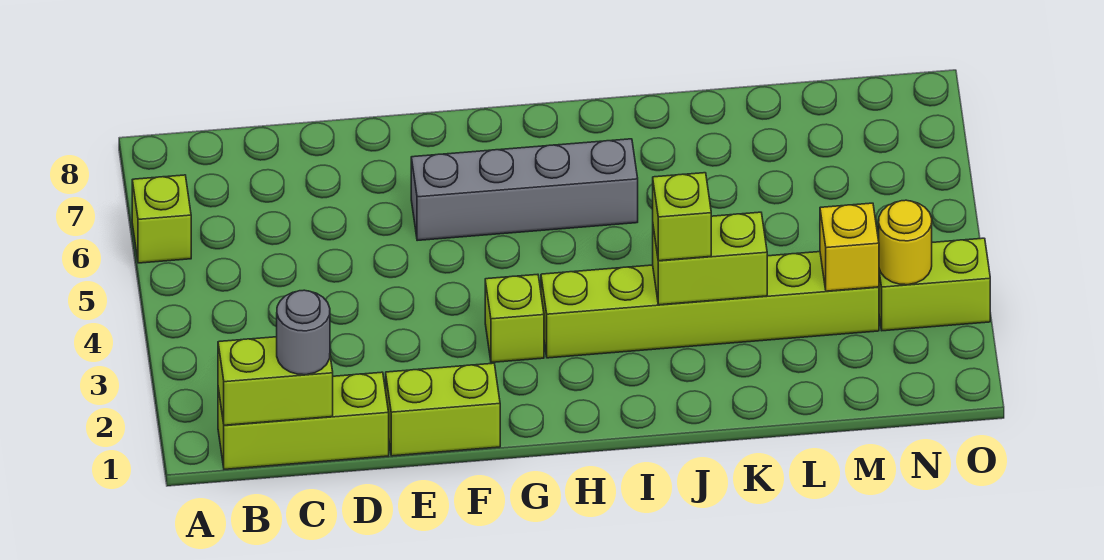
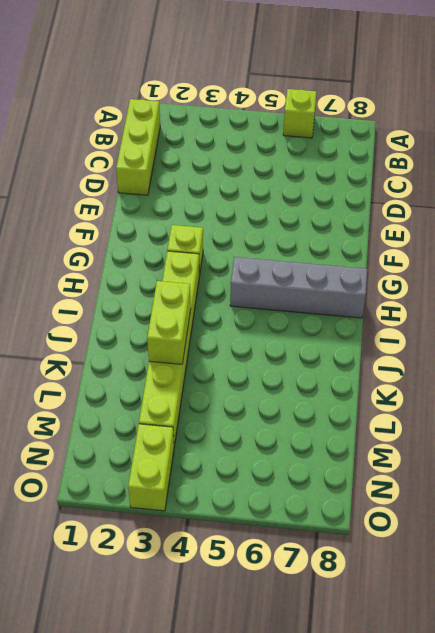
grey 1x4 brick [230,257,367,318] -> grey 1x4 brick turned to [411,139,638,241]
none -> lime 1x2 brick [386,363,500,456]
none -> lime 1x2 brick [218,337,333,425]
none -> yellow 1x1 brick [820,203,879,291]

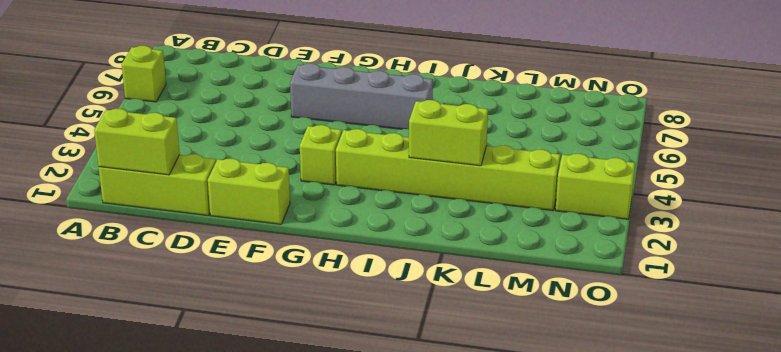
none -> yellow 1x1 brick [820,203,879,291]
none -> yellow 1x1 round brick [879,200,932,285]
none -> grey 1x1 round brick [277,290,330,375]

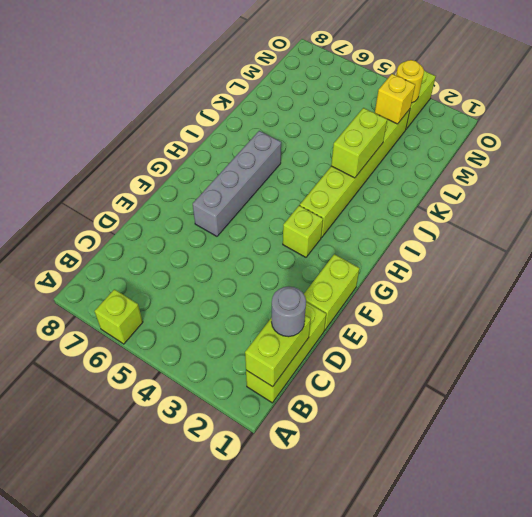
none -> lime 1x1 brick [653,173,711,261]

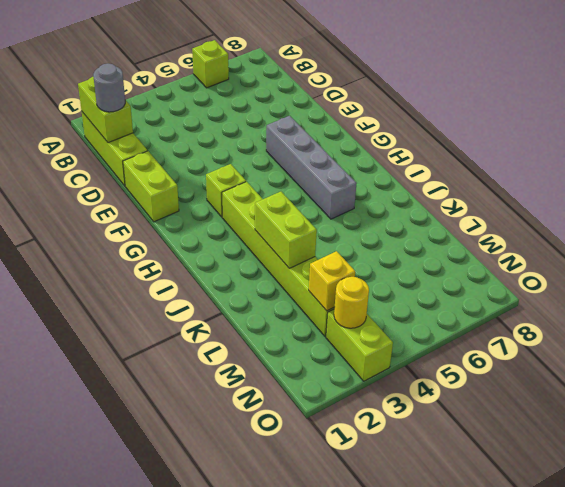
none -> lime 1x1 brick [653,173,711,261]

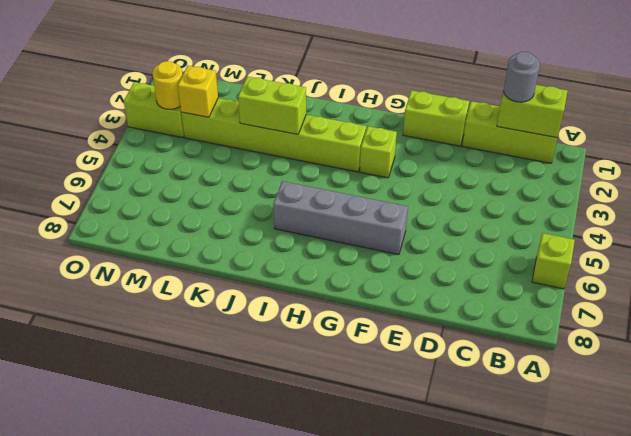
none -> lime 1x1 brick [653,173,711,261]

